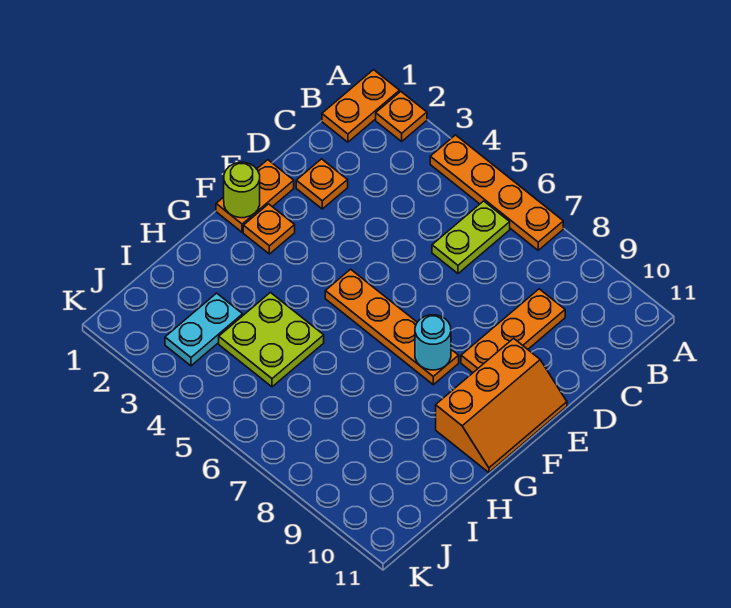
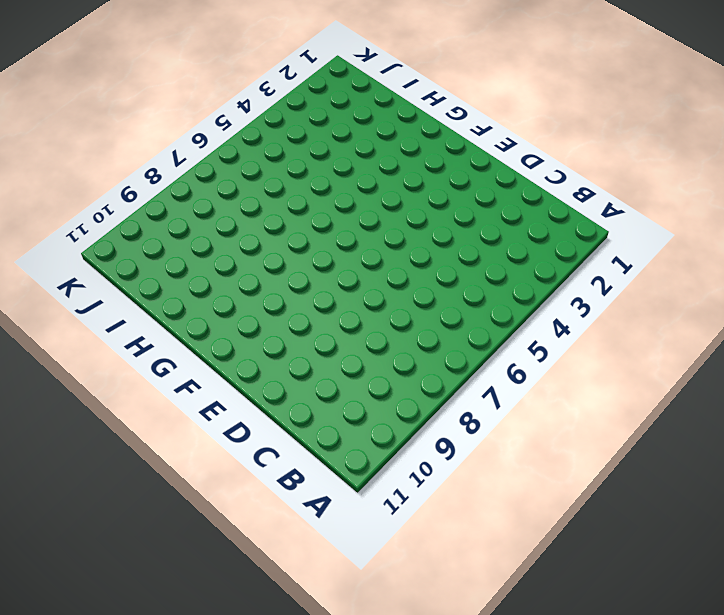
none -> orange 1x2 plate [322,70,400,142]
none -> orange 1x1 plate [376,92,427,141]
none -> orange 1x4 plate [430,135,563,250]

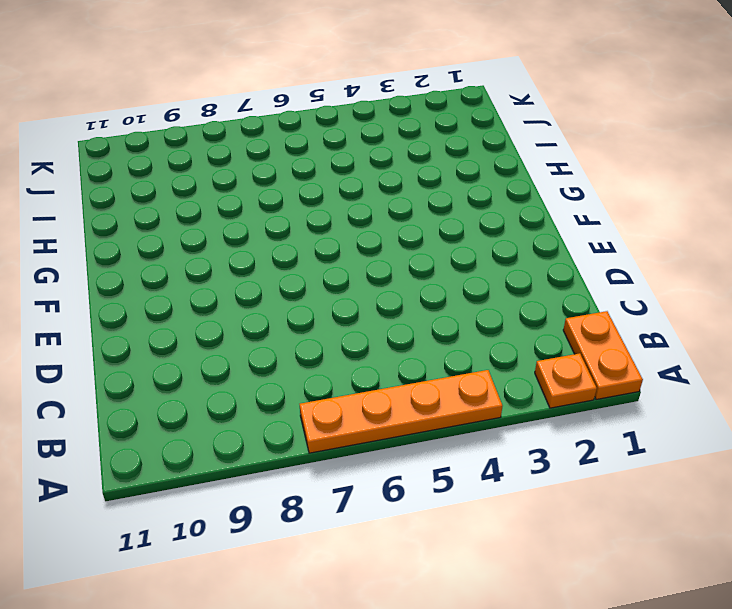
none -> lime 1x2 plate [432,201,510,274]
none -> orange 1x3 plate [461,289,565,373]
none -> orange 1x1 plate [296,159,348,209]

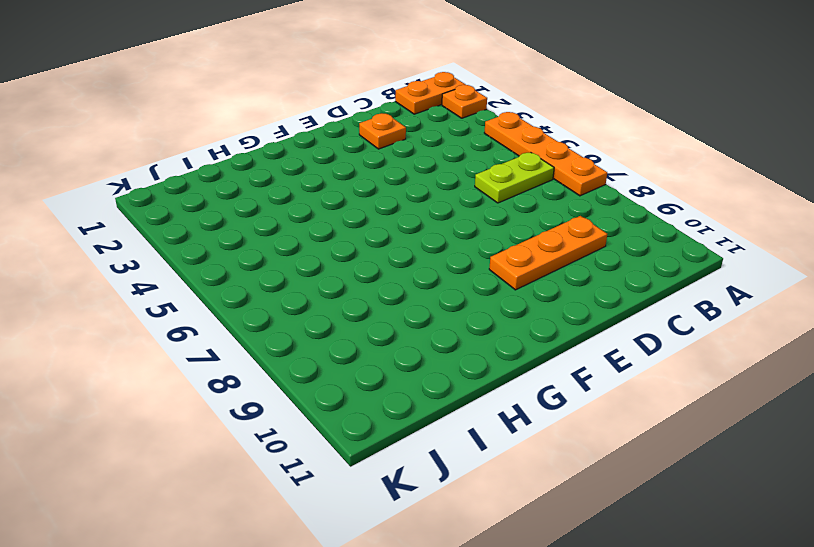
none -> orange 1x2 plate [216,160,294,232]
none -> orange 2x3 slope [436,338,567,473]
none -> orange 1x1 plate [243,204,295,254]

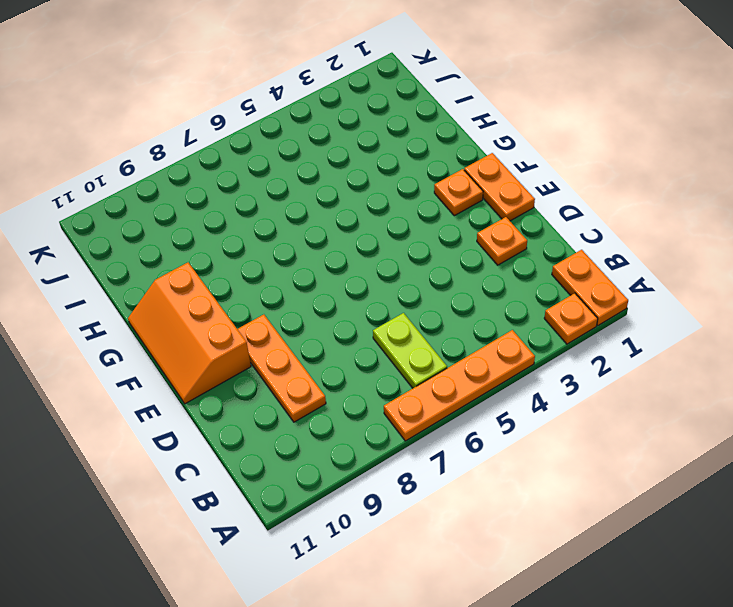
none -> orange 1x4 plate [325,269,459,385]
none -> lime 2x2 plate [219,293,324,387]
none -> cyan 1x2 plate [165,293,243,366]

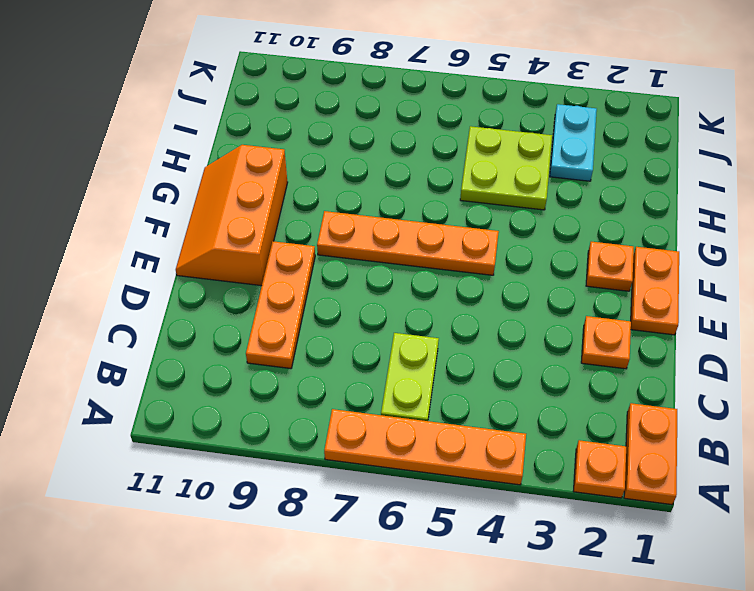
none -> lime 1x1 round brick [224,162,260,218]
none -> cyan 1x1 round brick [415,315,451,370]

